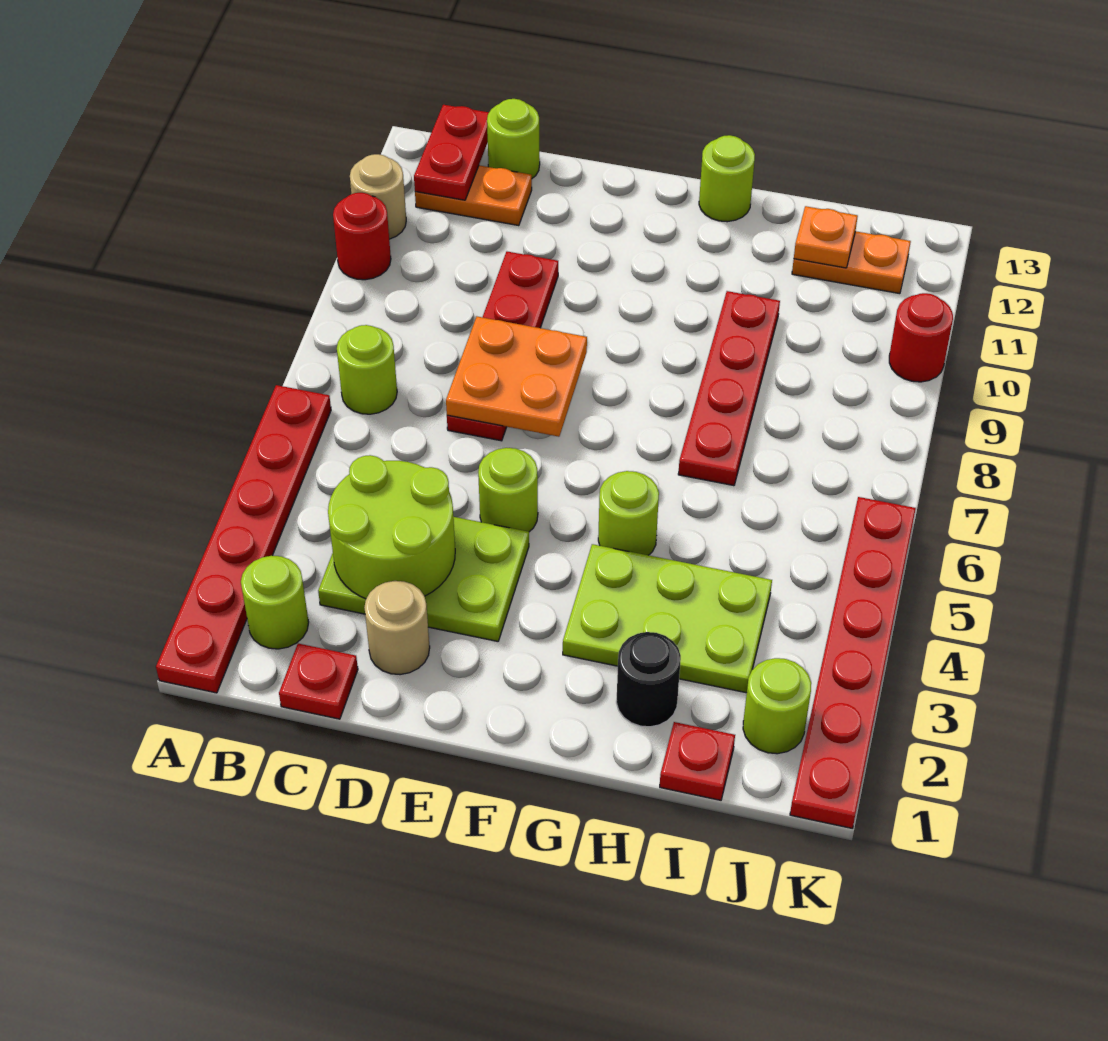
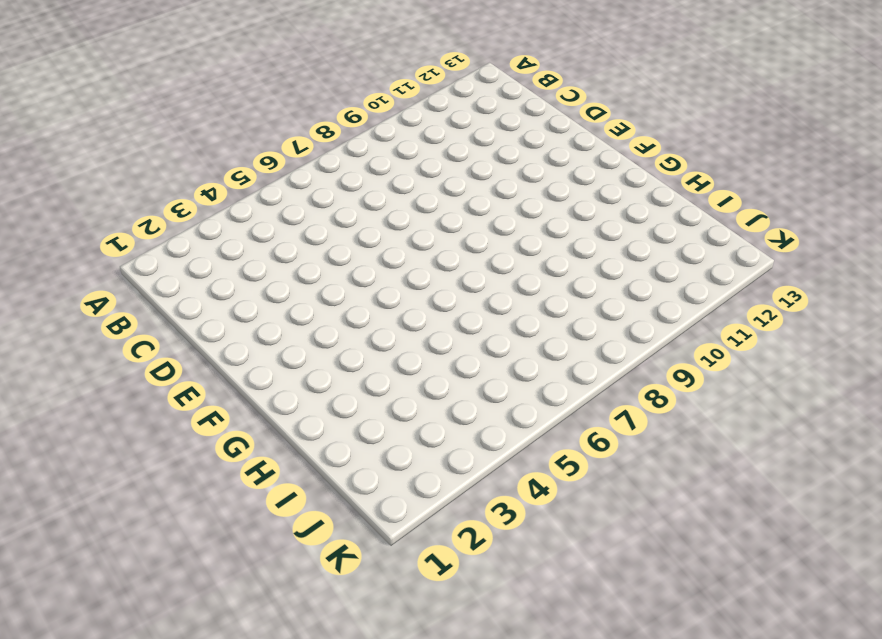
none -> red 1x6 plate [156,385,331,693]
none -> red 1x1 round brick [333,193,391,280]
none -> tan 1x1 round brick [350,154,406,239]

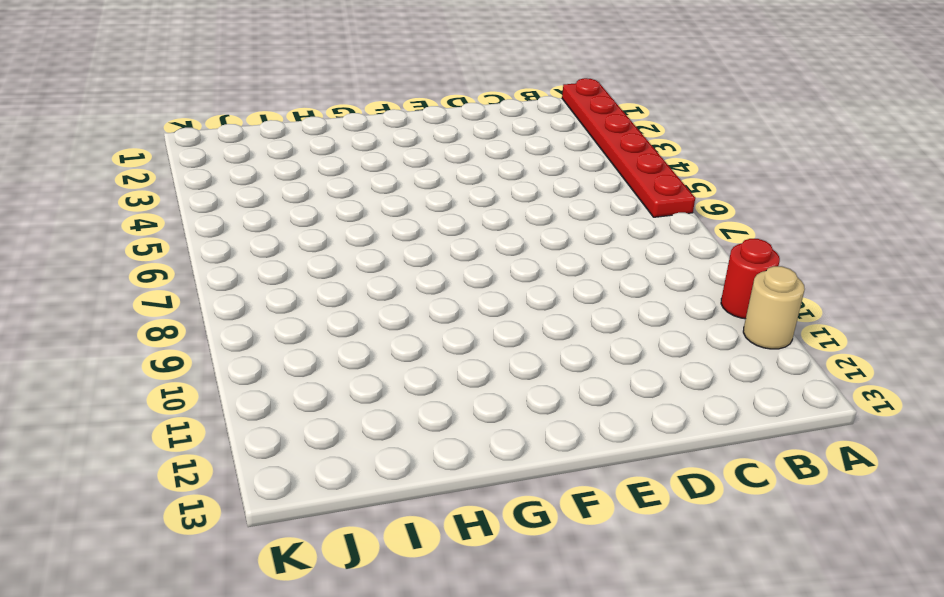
none -> lime 1x1 round brick [241,556,309,649]
none -> lime 1x1 round brick [337,325,397,414]
none -> orange 1x2 plate [415,165,532,226]

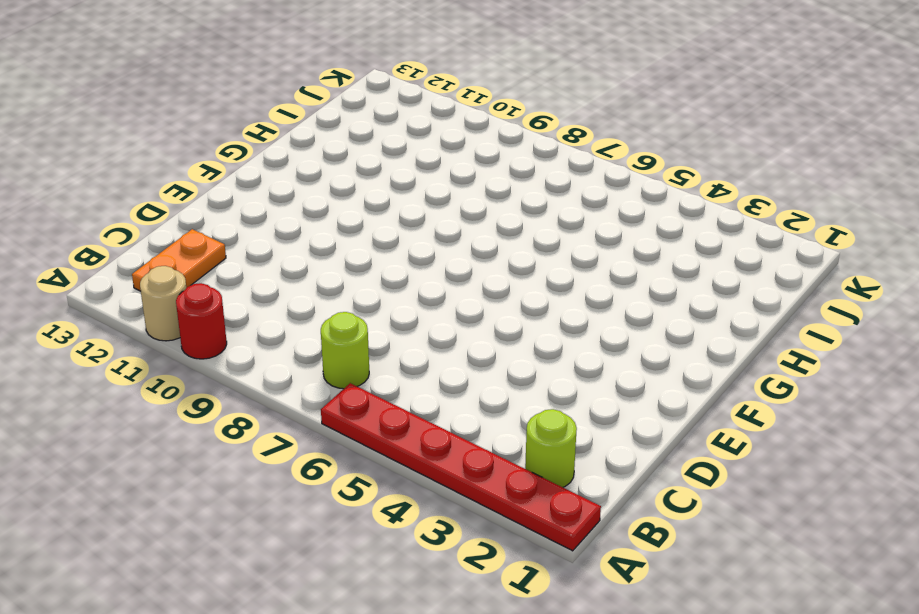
none -> red 1x1 plate [279,644,358,719]
none -> lime 2x3 plate [318,517,529,641]
none -> lime 1x1 round brick [487,99,540,178]

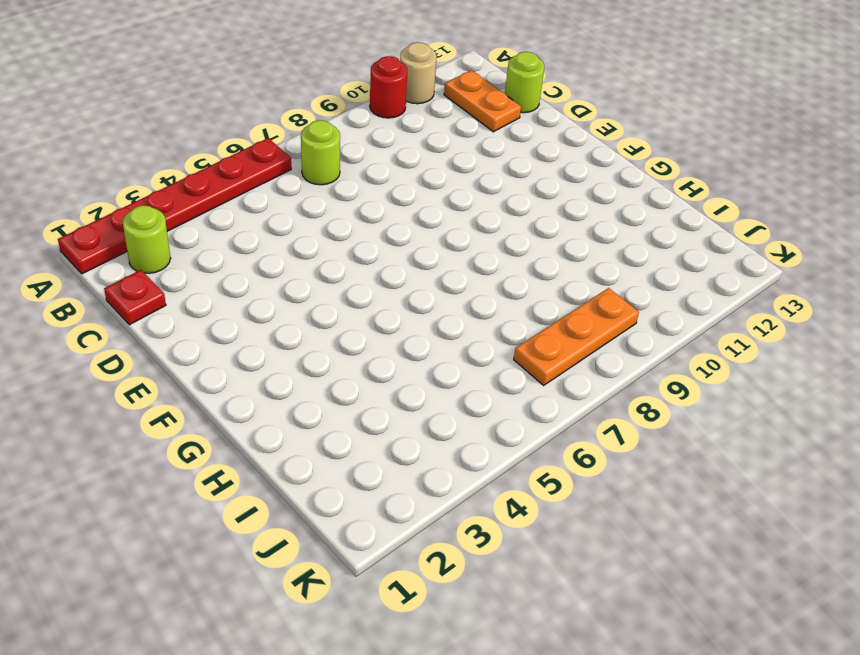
orange 1x3 plate [514,288,639,385] -> none
none -> lime 2x3 plate [318,517,529,641]
none -> tan 1x1 round brick [364,581,430,675]
none -> red 1x4 plate [447,252,558,441]

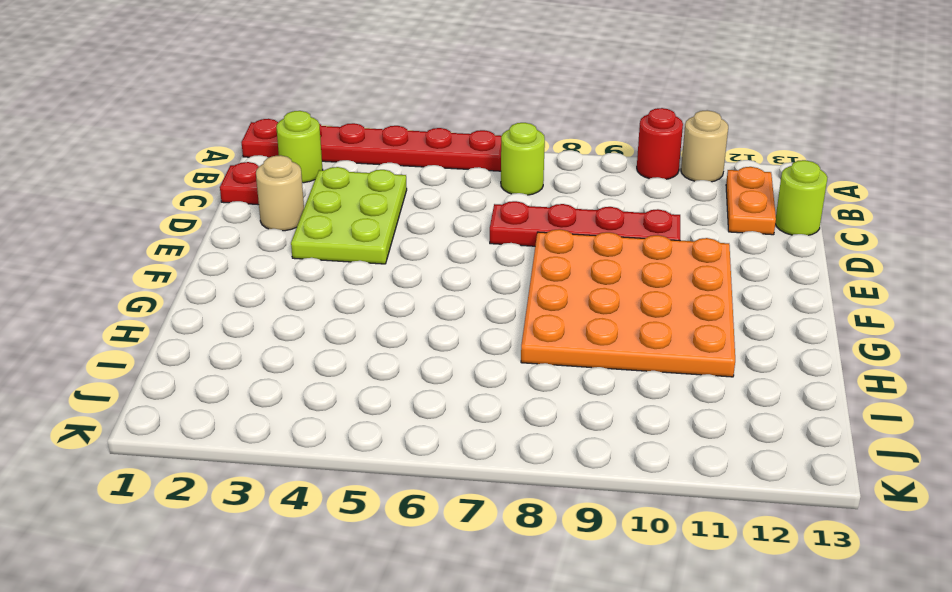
orange 4x4 plate [521,229,735,377] -> red 1x4 plate [678,291,780,486]
none -> lime 1x1 round brick [478,448,538,532]
none -> lime 2x3 plate [563,544,772,693]
none -> lime 1x1 round brick [598,471,659,555]

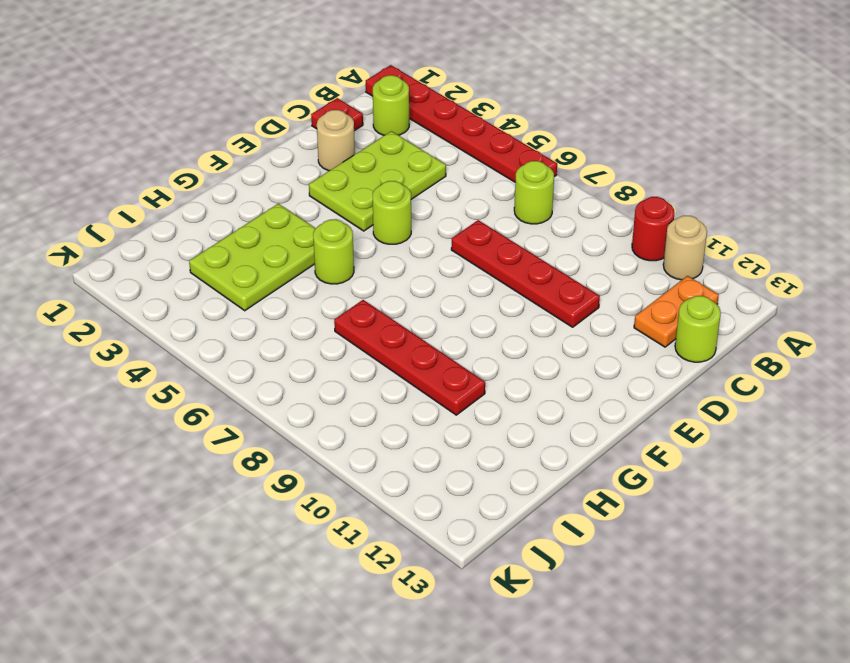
none -> lime 1x1 round brick [699,135,755,222]
none -> black 1x1 round brick [616,632,681,727]
none -> red 1x1 plate [660,722,735,800]

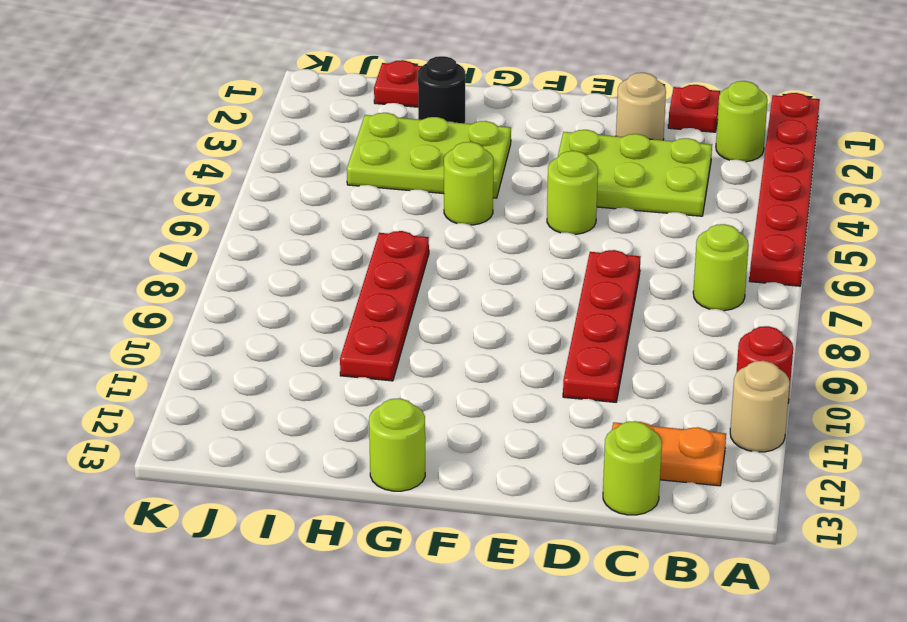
none -> orange 1x2 plate [792,231,911,294]
none -> lime 1x1 round brick [743,658,811,754]
none -> red 1x6 plate [790,497,916,828]

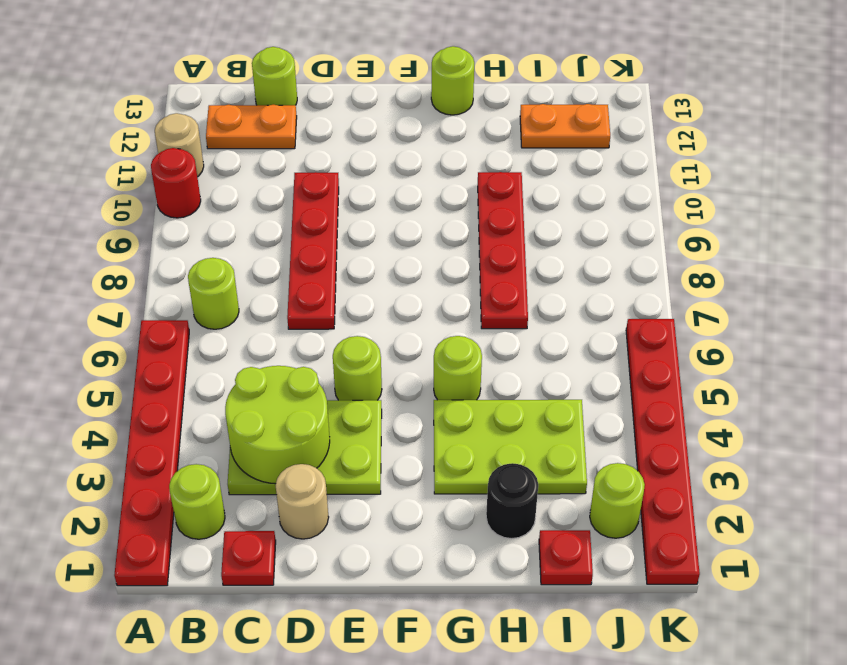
none -> red 1x1 round brick [889,293,953,382]
none -> red 1x2 plate [414,105,489,200]
none -> orange 2x2 plate [446,317,587,437]

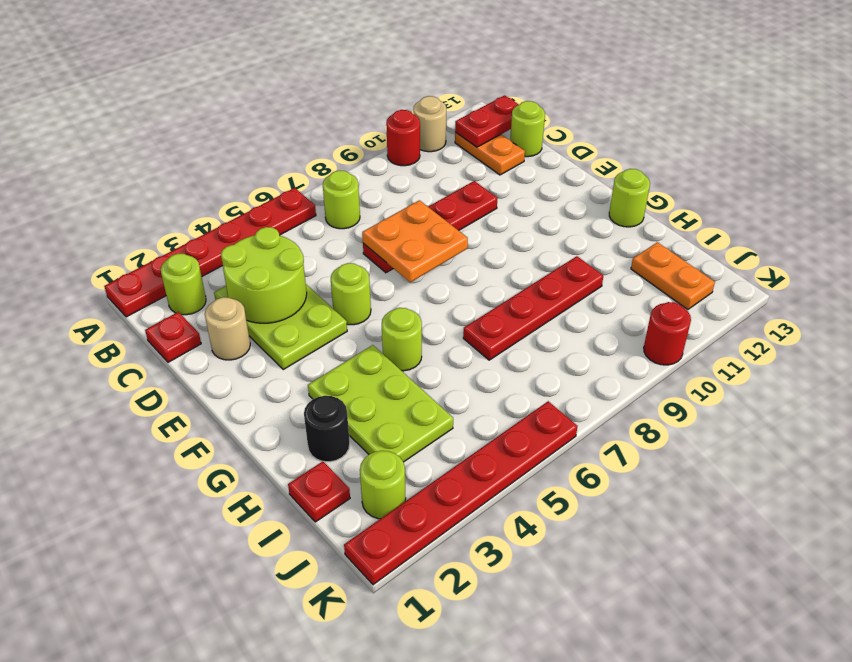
none -> orange 1x1 plate [794,206,858,268]

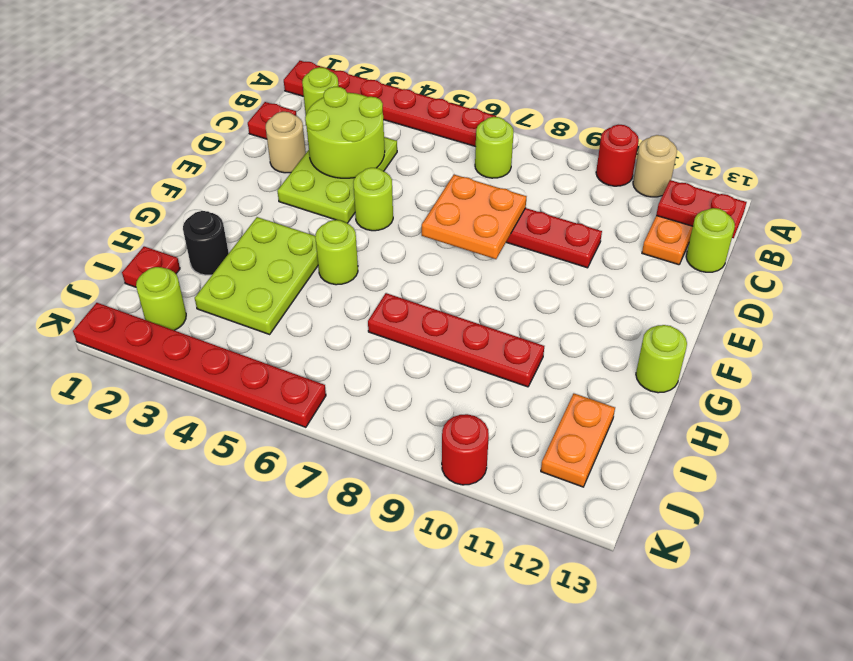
none -> orange 1x1 plate [794,206,858,268]

